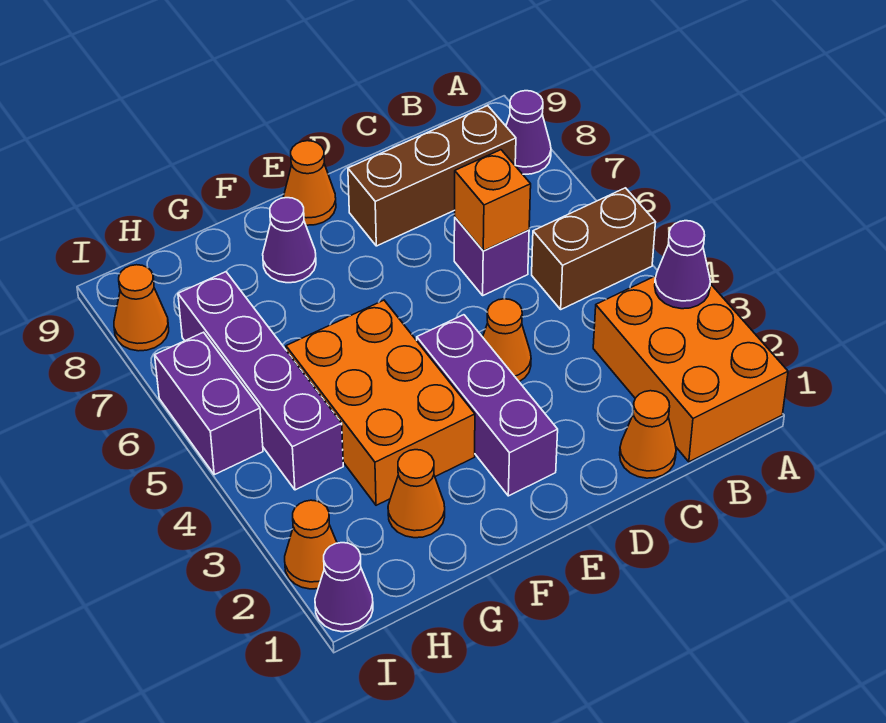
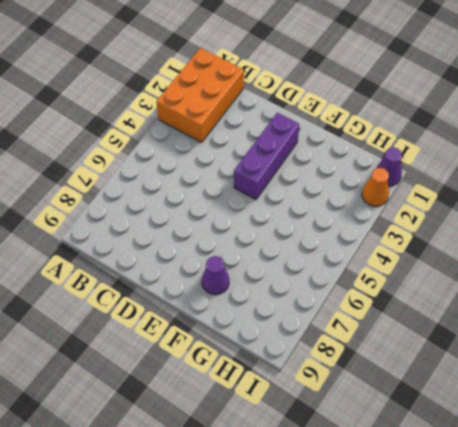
none -> brown 1x2 brick [532,188,656,309]
none -> purple 1x1 cone [506,91,551,174]
none -> brown 1x3 brick [348,106,516,246]

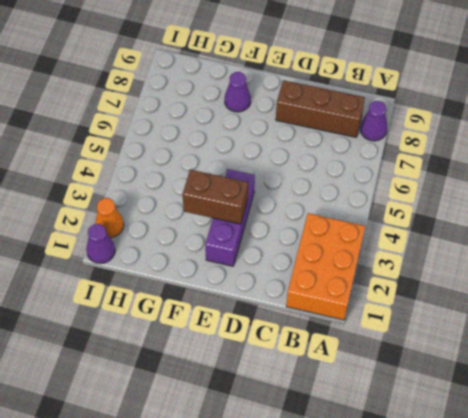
brown 1x2 brick [182,170,248,224] -> brown 1x2 brick moved to [532,188,656,309]
none -> orange 1x1 cone [620,391,676,478]
none -> purple 1x1 brick [454,218,529,295]
none -> orange 1x1 cone [483,299,531,382]

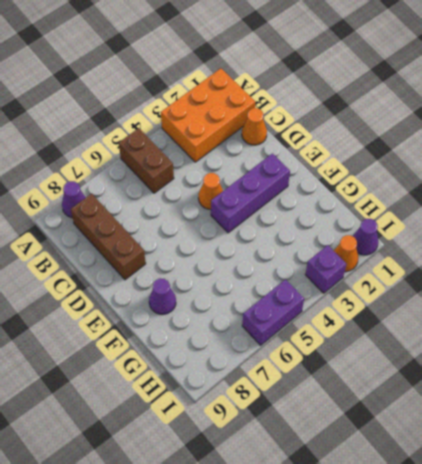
purple 1x1 brick [305,245,346,293] -> purple 1x1 brick moved to [454,218,529,295]
none -> orange 1x1 cone [283,141,336,225]
none -> orange 2x3 brick [286,300,475,505]
none -> orange 1x1 cone [388,450,445,538]

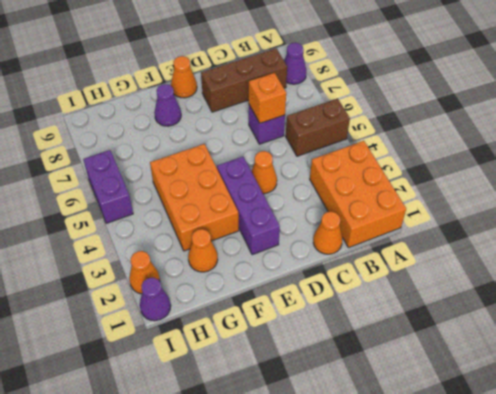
none -> purple 1x4 brick [178,272,343,490]
none -> orange 1x1 cone [114,265,169,351]
none -> purple 1x1 cone [655,221,710,309]

